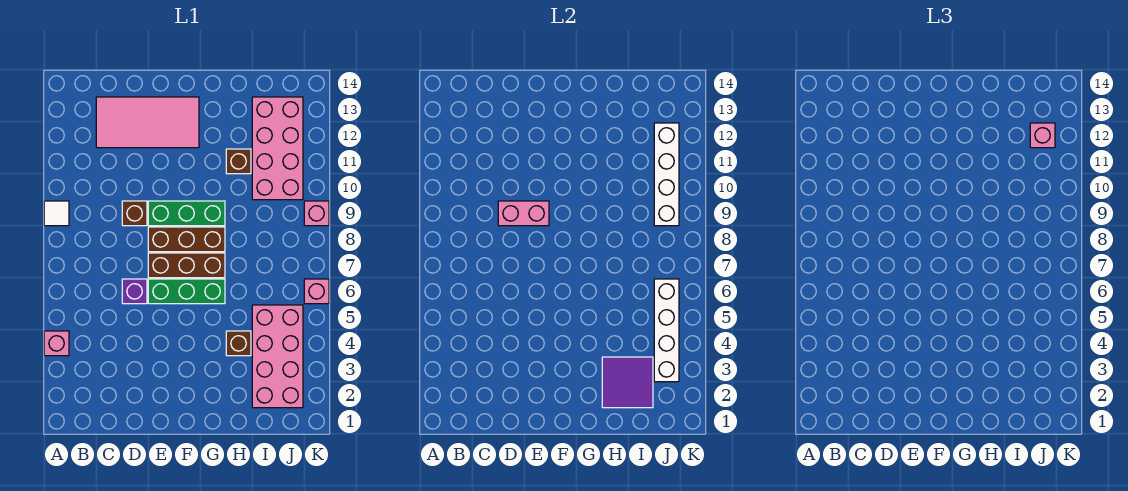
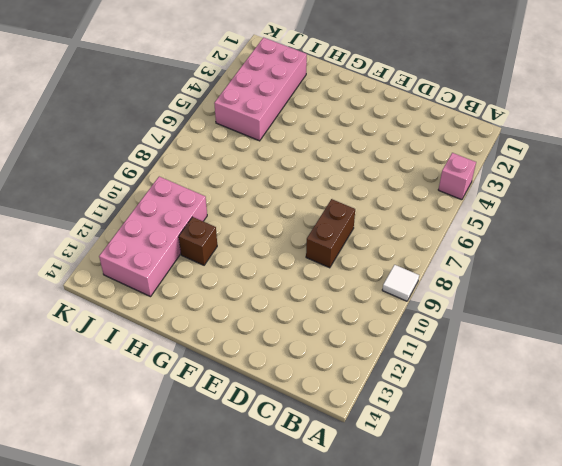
brown 1x2 brick [306,199,355,268] -> brown 1x1 brick [122,201,147,226]
none -> pink 2x4 tile [96,97,199,148]
none -> purple 1x1 brick [122,279,147,304]
none -> green 1x3 brick [148,279,225,304]

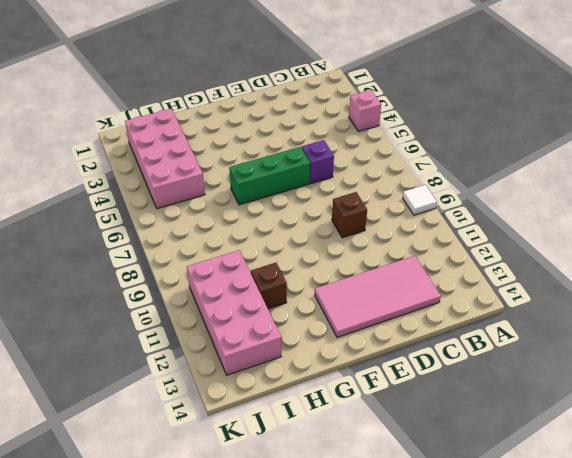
none -> brown 1x3 brick [148,253,225,278]
none -> brown 1x3 brick [148,227,225,252]
none -> green 1x3 brick [148,201,225,226]

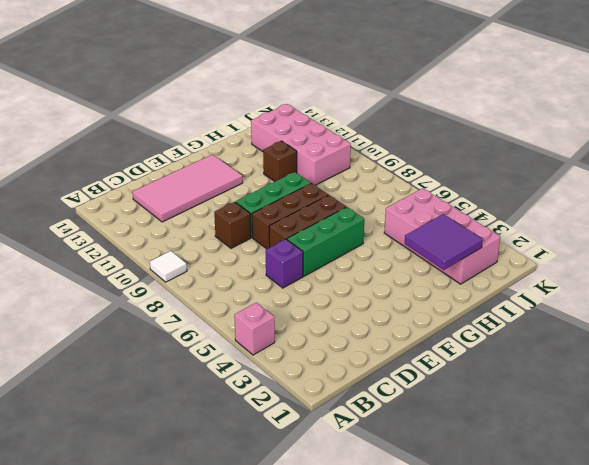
none -> brown 1x1 brick [226,331,251,356]
none -> pink 1x1 brick [304,279,329,304]
none -> pink 1x1 brick [304,201,329,226]

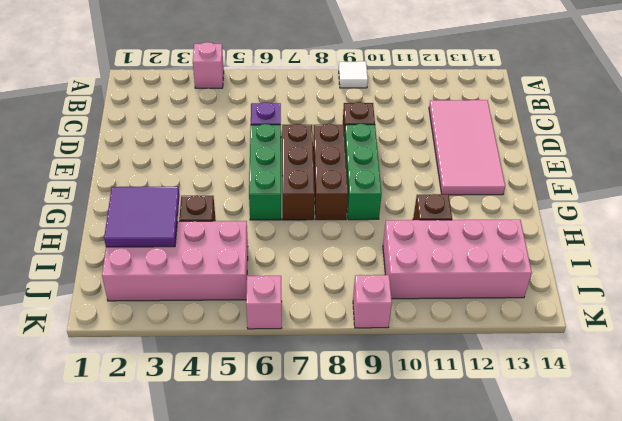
none -> pink 1x2 brick [498,201,549,226]
none -> white 1x4 brick [654,279,679,382]
none -> white 1x4 brick [654,123,679,226]

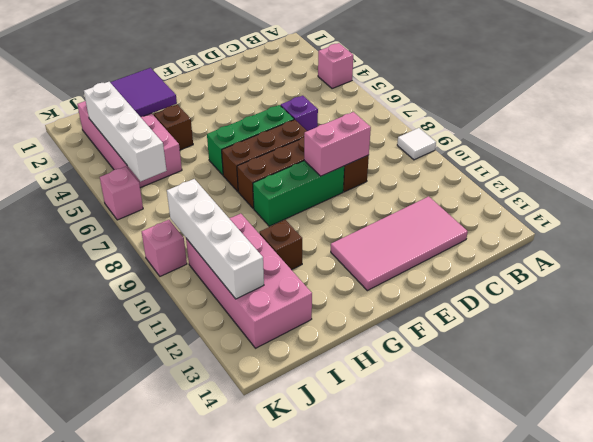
none -> pink 1x1 brick [1030,123,1055,148]

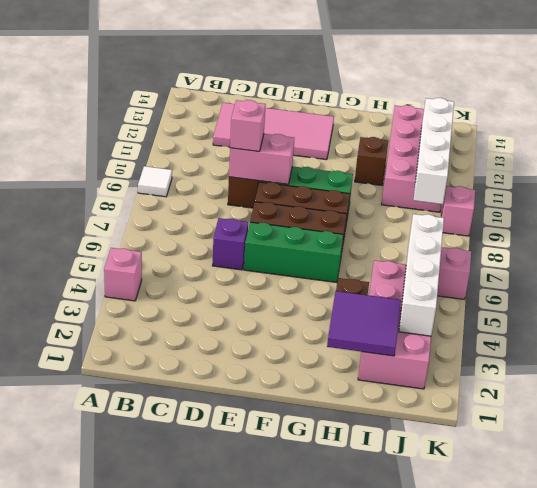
pink 1x1 brick [230,100,266,152] -> pink 1x1 brick moved to [1030,123,1055,148]

